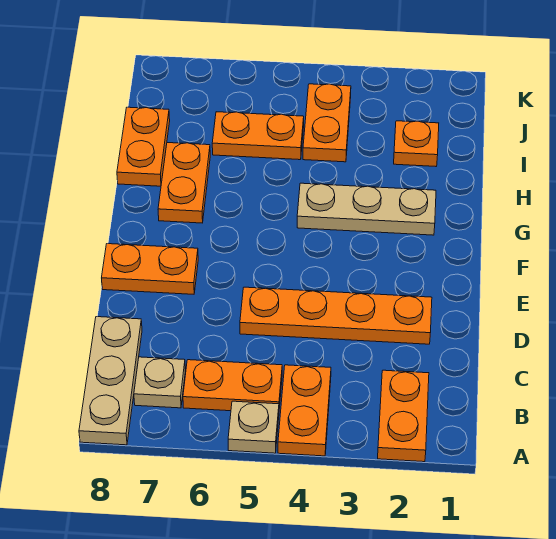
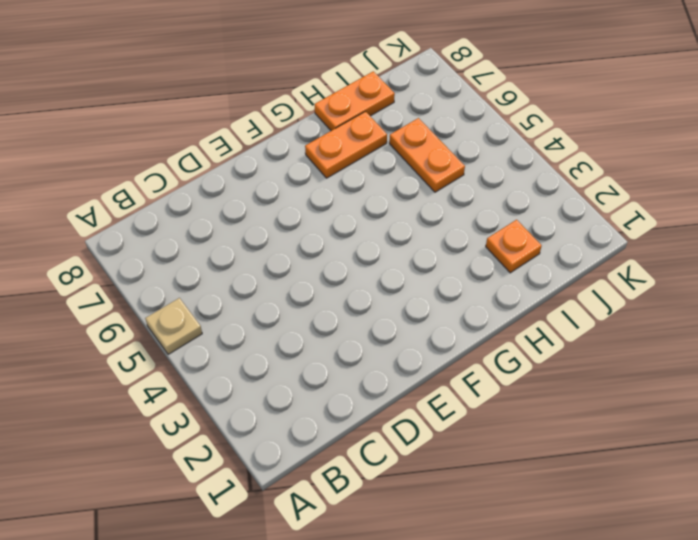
none -> orange 1x2 plate [378,370,429,462]
none -> orange 1x2 plate [278,365,331,456]
none -> tan 1x3 plate [79,317,142,445]

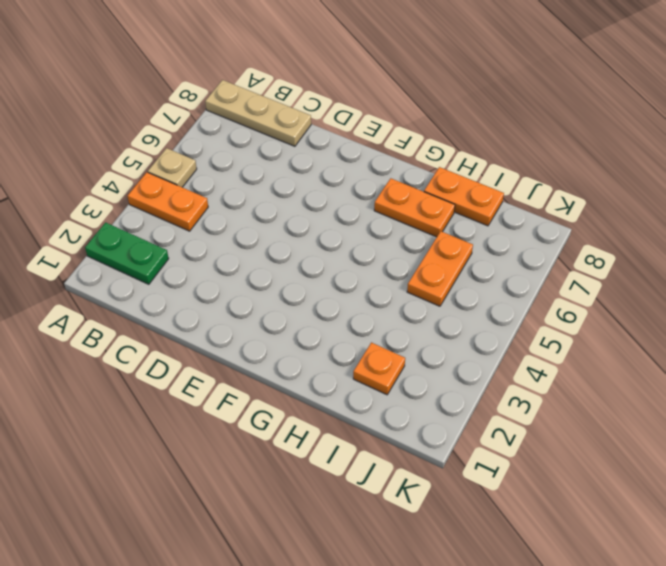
green 1x2 plate [85,222,169,284] -> orange 1x2 plate [378,370,429,462]
none -> orange 1x2 plate [183,360,282,411]
none -> tan 1x1 plate [134,357,185,408]
none -> orange 1x4 plate [240,287,432,344]

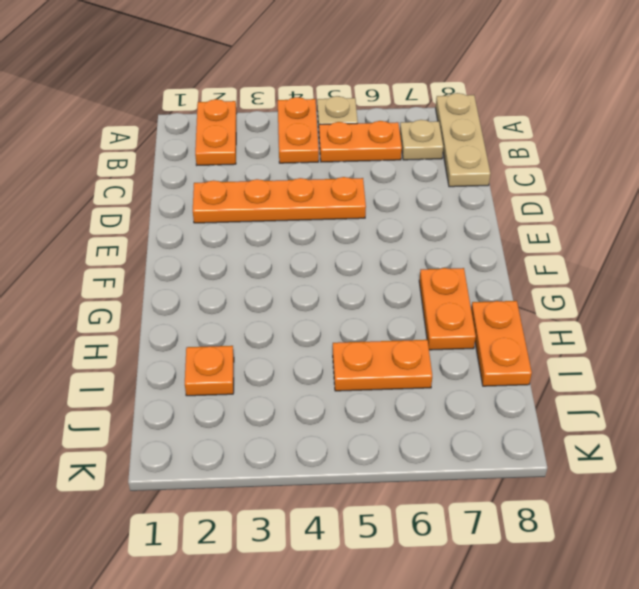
none -> orange 1x2 plate [102,244,198,294]
none -> tan 1x3 plate [297,183,436,235]
none -> orange 1x2 plate [303,84,351,162]

